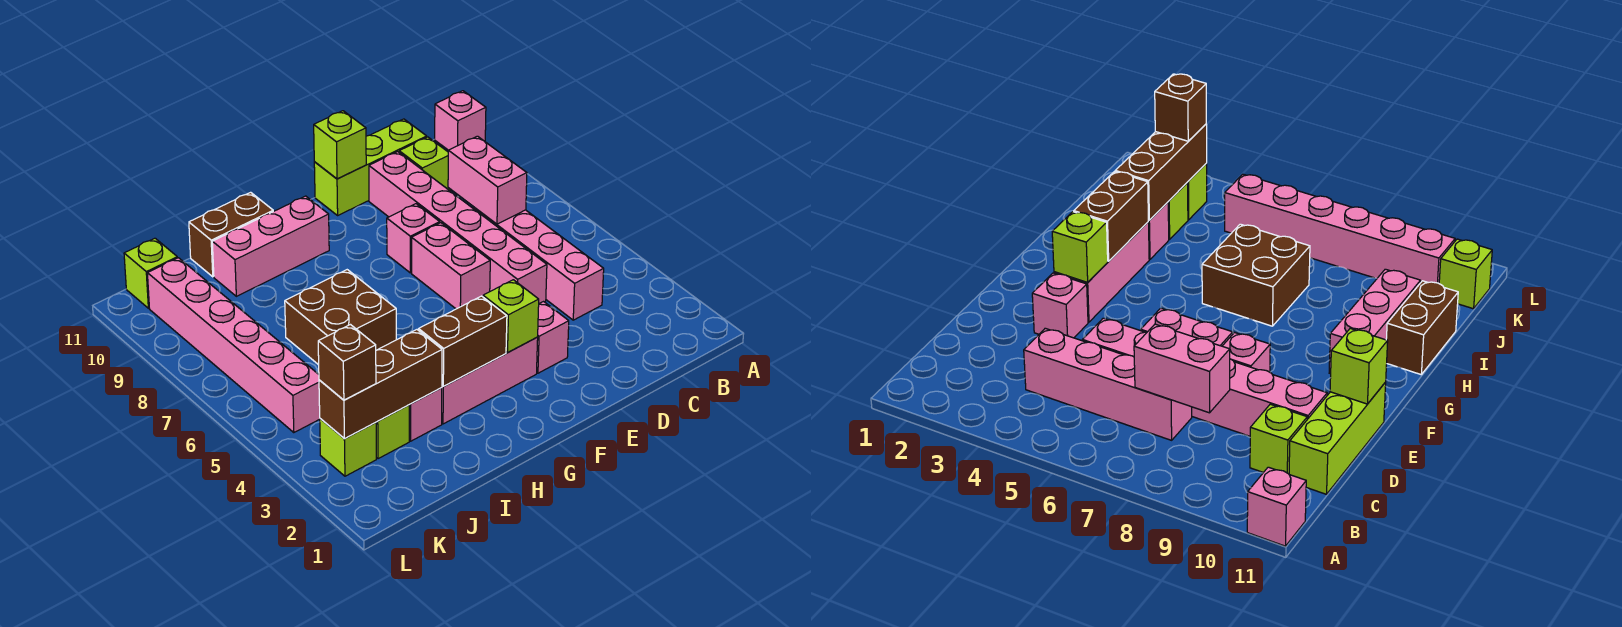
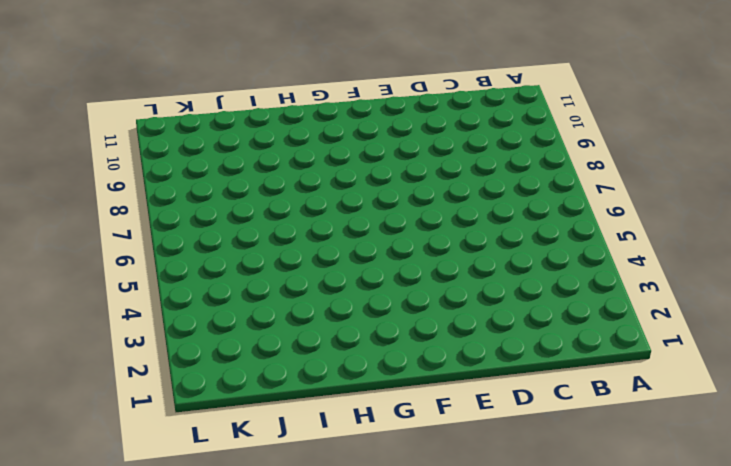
none -> pink 1x1 brick [435,91,486,150]
none -> pink 1x4 brick [473,207,604,320]
none -> lime 1x1 brick [399,137,451,191]

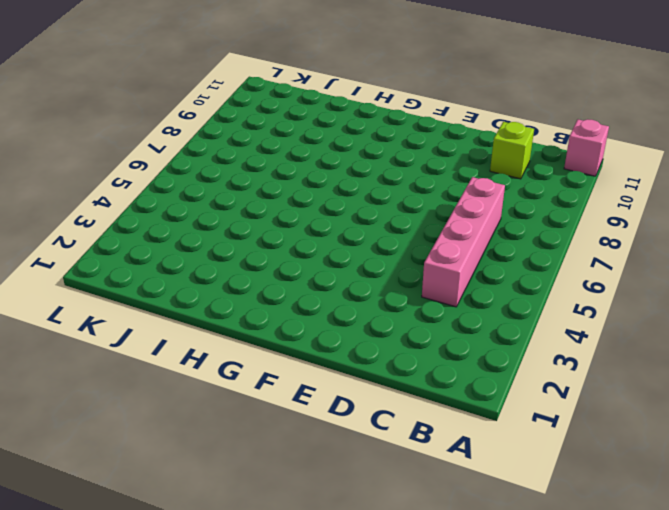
none -> lime 1x3 brick [314,119,427,215]
none -> pink 1x6 brick [369,152,547,303]
none -> pink 1x1 brick [537,302,569,373]

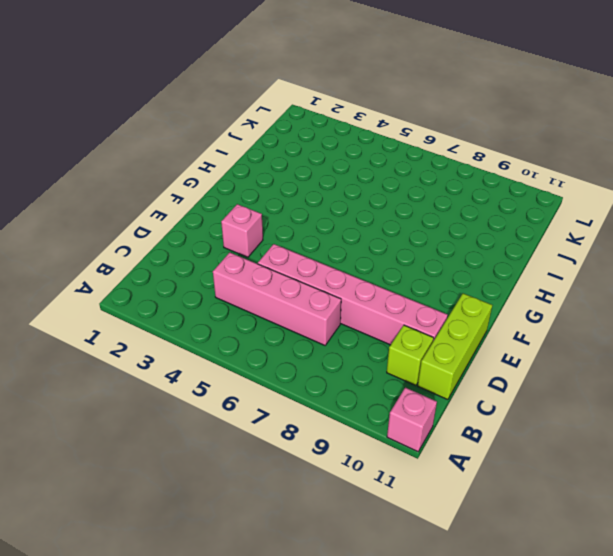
none -> pink 1x2 brick [412,223,490,309]
none -> pink 1x1 brick [387,204,440,273]
none -> pink 1x3 brick [442,337,538,424]

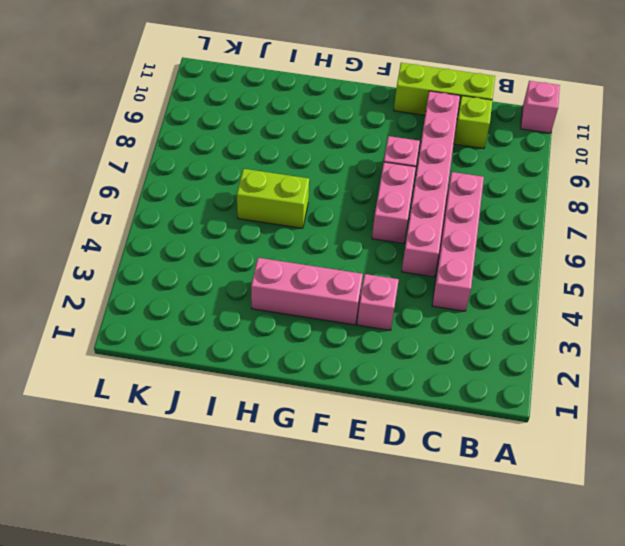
lime 1x2 brick [237,169,309,228] -> brown 2x2 brick [285,270,396,365]
none -> pink 1x3 brick [212,196,329,296]
none -> brown 1x2 brick [189,192,273,277]
none -> pink 1x1 brick [409,388,442,441]

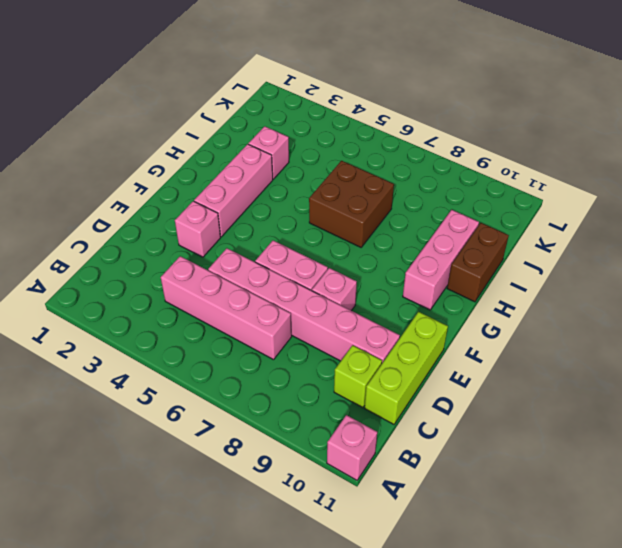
none -> lime 1x1 brick [376,405,409,459]
none -> lime 1x1 brick [320,419,376,476]
none -> pink 1x6 brick [147,258,320,433]

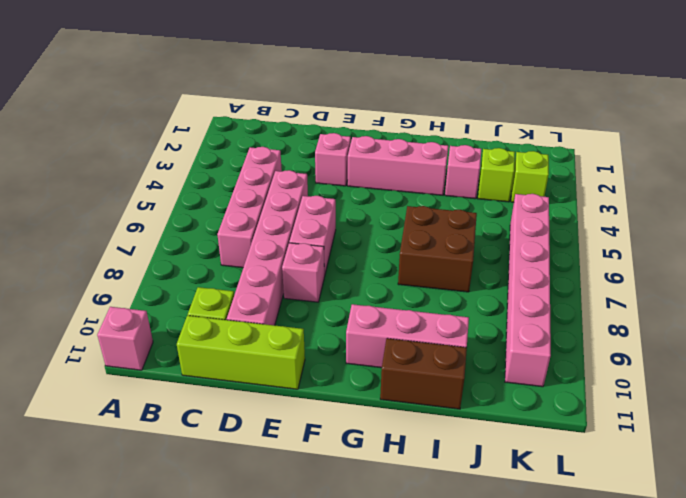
none -> lime 1x1 brick [124,238,177,308]
none -> pink 1x2 brick [448,136,527,224]
none -> lime 1x1 brick [314,111,366,179]

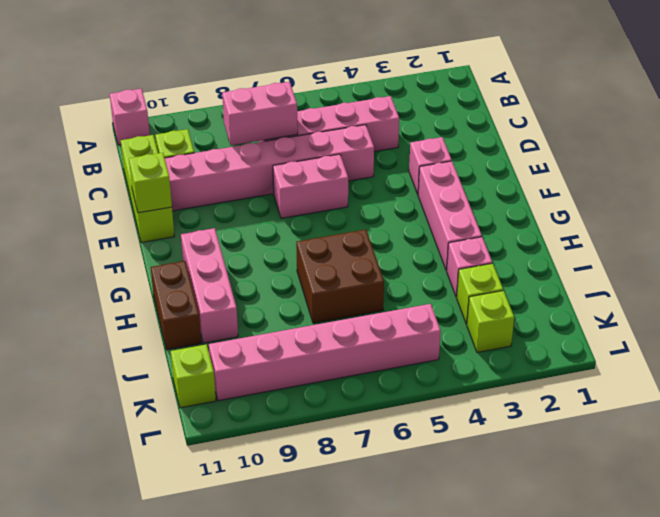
none -> pink 1x1 brick [387,204,440,273]
none -> lime 1x1 brick [483,280,539,352]
none -> brown 1x2 brick [419,296,507,386]

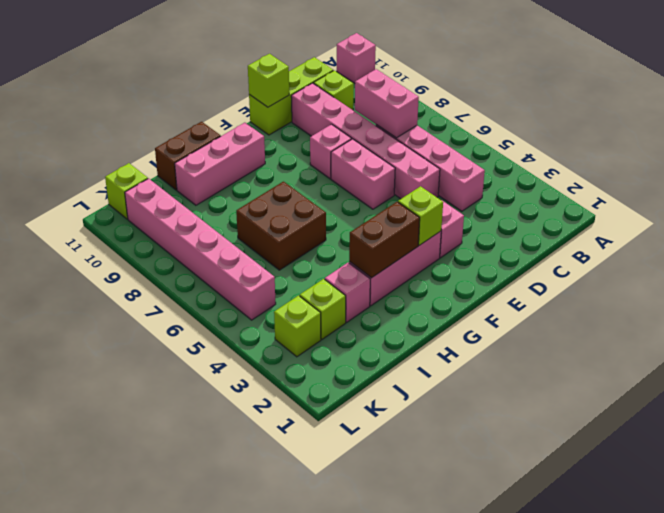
none -> brown 1x3 brick [319,330,442,439]
none -> brown 1x1 brick [318,325,376,400]

